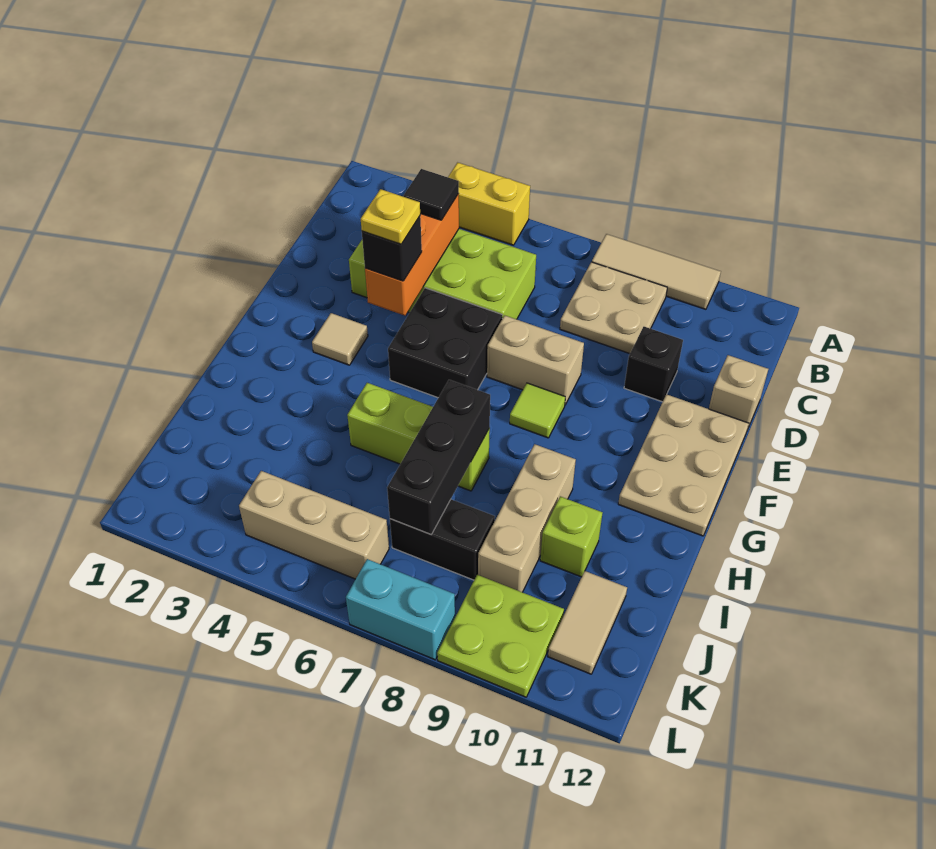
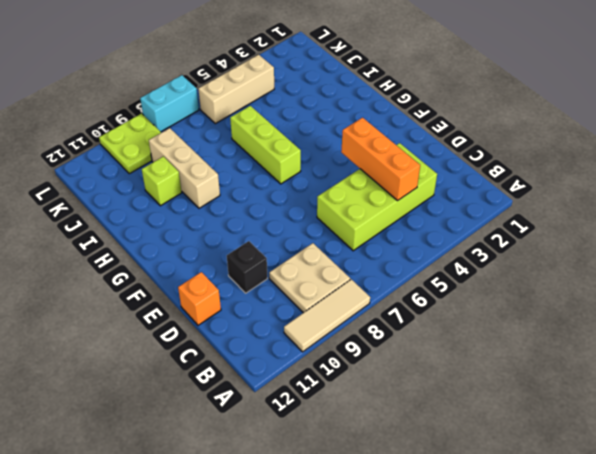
orange 1x1 brick [178,272,221,325] -> tan 1x1 brick [709,355,768,428]
lime 1x3 brick [230,106,301,184] -> lime 1x3 brick turned to [347,383,490,491]
none -> yellow 1x2 brick [448,163,530,245]
none -> black 2x2 brick [388,288,502,398]
none -> tan 1x2 brick [487,315,584,405]

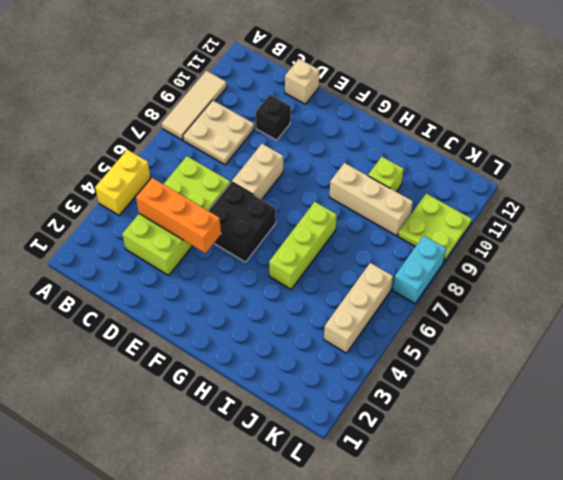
none -> tan 2x3 plate [618,394,749,536]
none -> tan 1x1 tile [312,313,368,365]
none -> lime 1x1 tile [510,383,565,438]

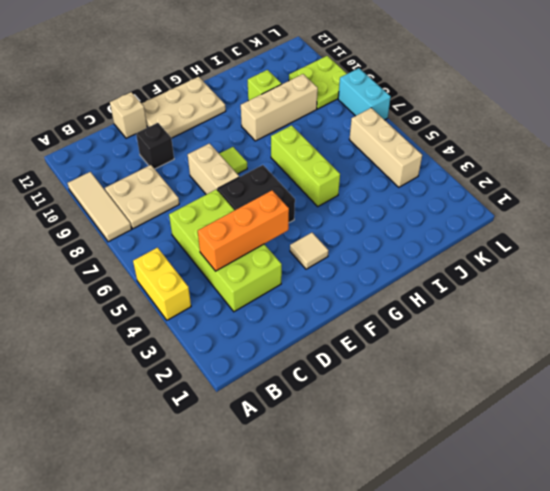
none -> black 1x2 brick [390,499,495,580]
none -> tan 1x2 tile [548,571,627,674]
none -> black 1x3 brick [387,380,490,534]

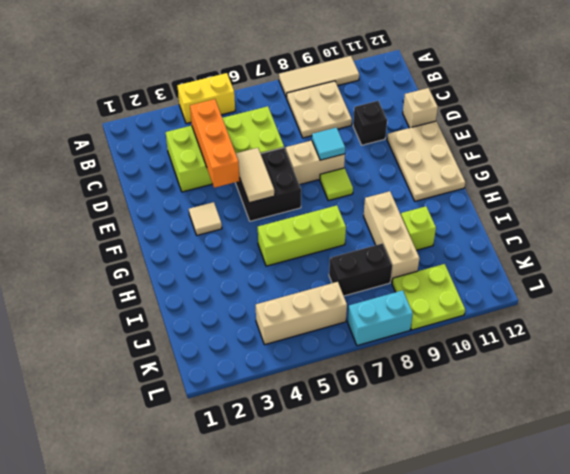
tan 1x2 tile [236,148,275,203] -> tan 1x2 tile moved to [548,571,627,674]
cyan 1x1 tile [312,127,345,160] -> none
none -> black 1x3 brick [387,380,490,534]
none -> black 1x1 tile [403,169,459,220]
none -> black 1x1 brick [362,216,422,281]

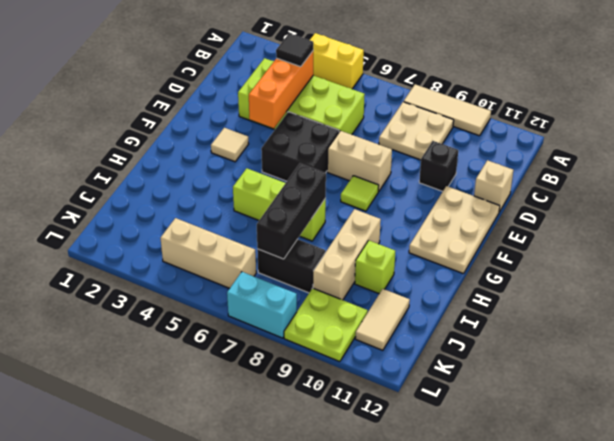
none -> black 1x1 brick [362,216,422,281]
none -> yellow 1x1 plate [361,189,420,244]

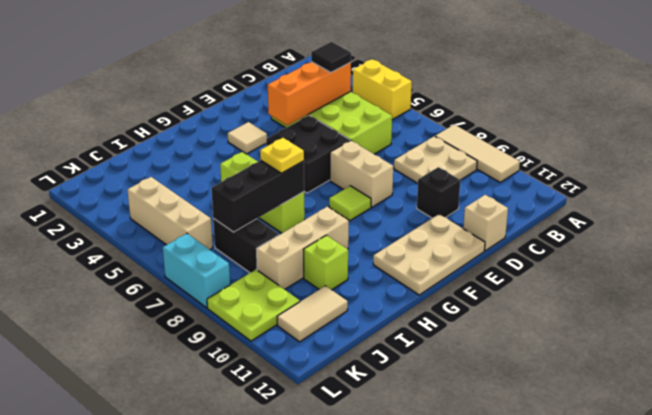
yellow 1x1 plate [260,138,304,173] -> yellow 1x1 plate moved to [361,189,420,244]
none -> black 1x1 brick [362,216,422,281]

